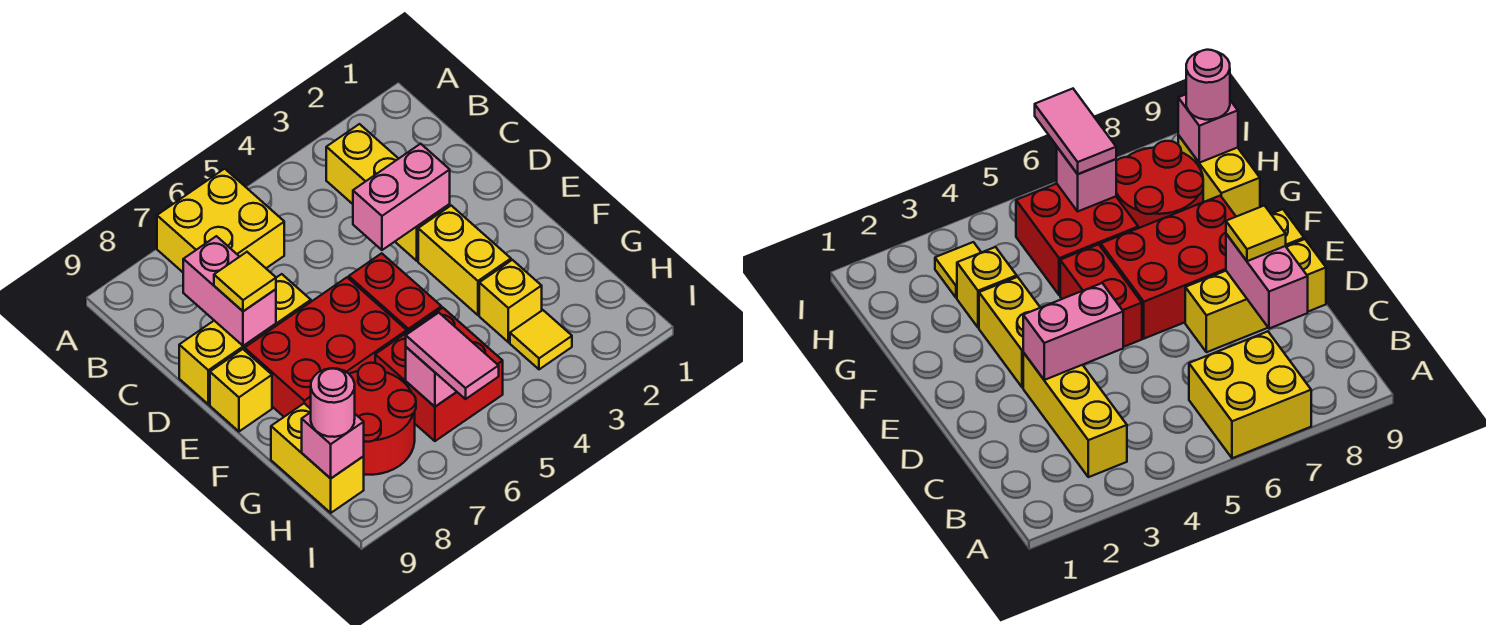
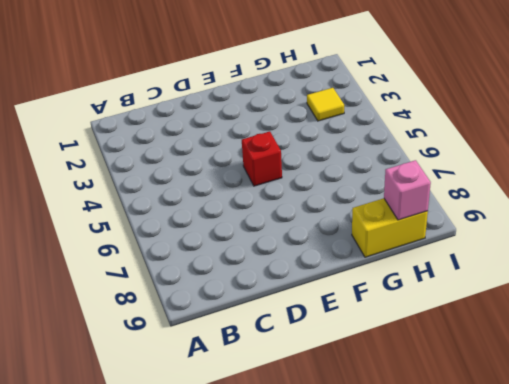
red 1x1 brick [242,131,282,186] -> red 1x2 brick [349,253,442,332]
none -> yellow 2x2 brick [157,169,284,272]
none -> yellow 1x3 brick [326,124,450,261]
none -> yellow 1x3 brick [179,274,311,404]

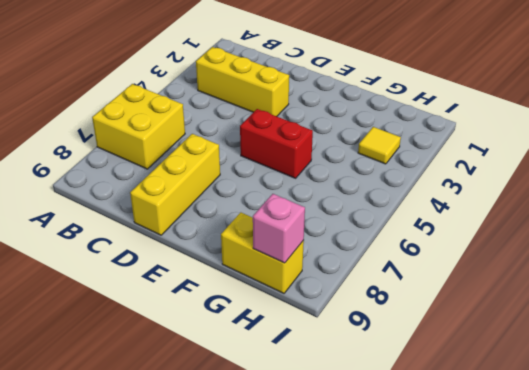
none -> yellow 1x2 brick [418,206,511,315]
none -> red 2x3 brick [245,277,407,417]
none -> yellow 1x1 brick [210,349,272,431]

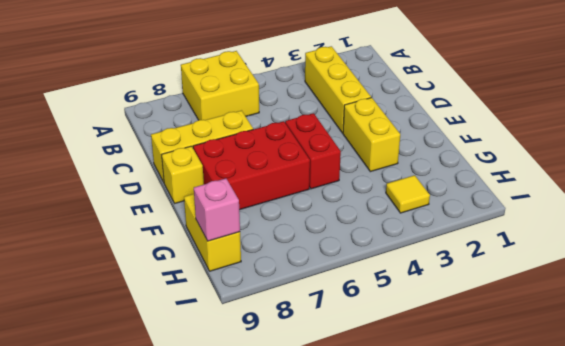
none -> yellow 1x1 brick [479,260,542,342]
none -> red 2x2 brick [375,308,503,441]
none -> red 2x2 round brick [350,363,416,475]

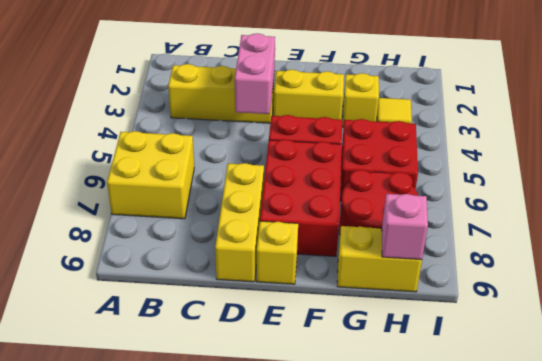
none -> pink 1x2 brick [183,236,276,346]
none -> pink 1x1 brick [406,347,457,407]
none -> yellow 1x1 tile [214,252,276,311]

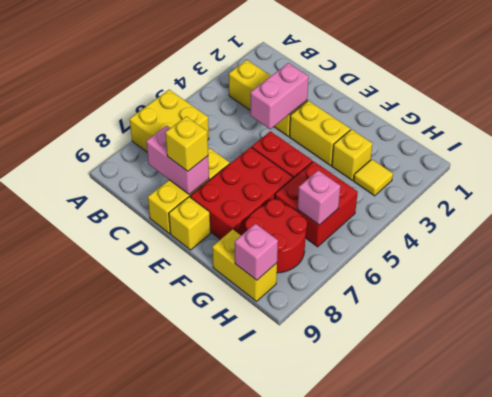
yellow 1x1 brick [165,116,208,171] -> yellow 1x1 tile [214,252,276,311]
none -> pink 1x2 tile [406,313,499,399]
none -> pink 1x1 round brick [311,368,355,437]

